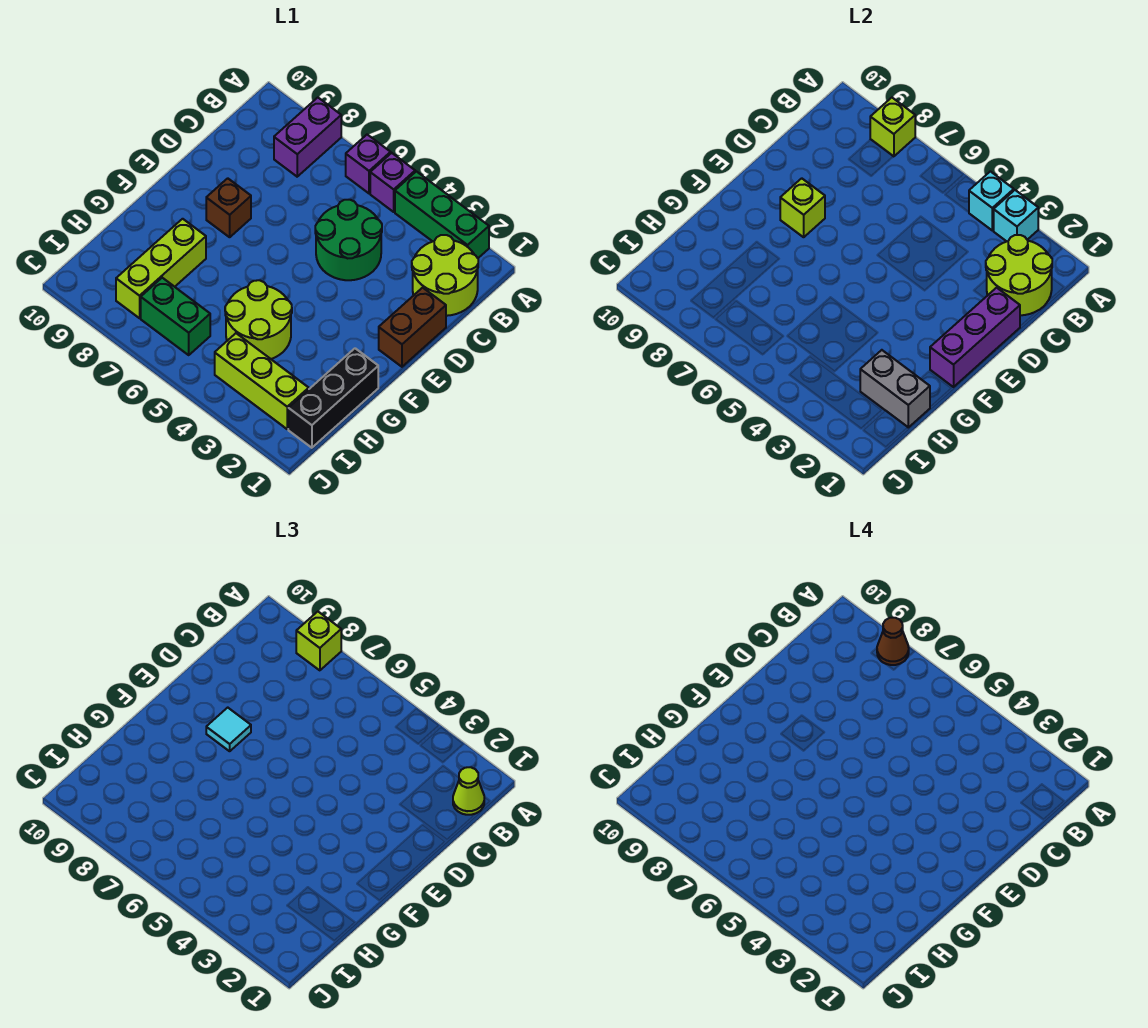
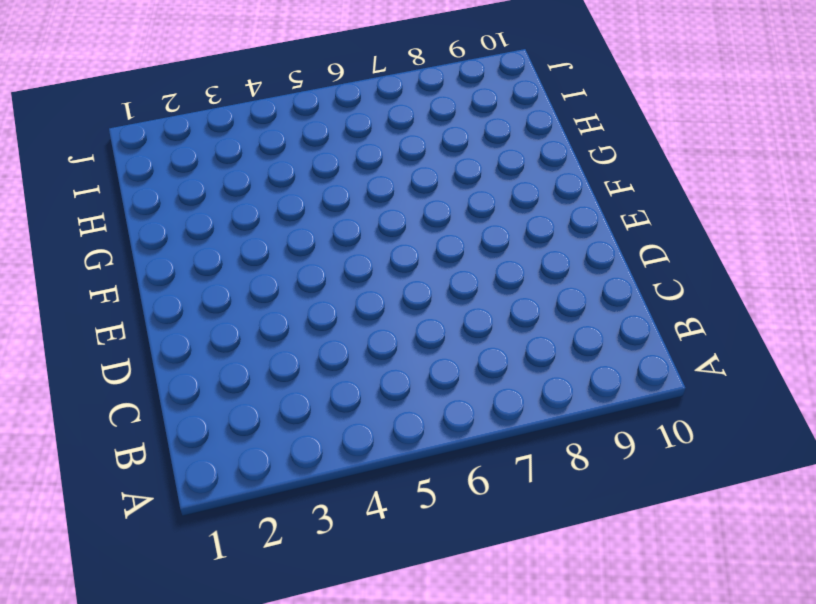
none -> green 1x3 brick [395,171,489,258]
none -> purple 1x1 brick [370,153,415,212]
none -> purple 1x1 brick [346,135,391,193]

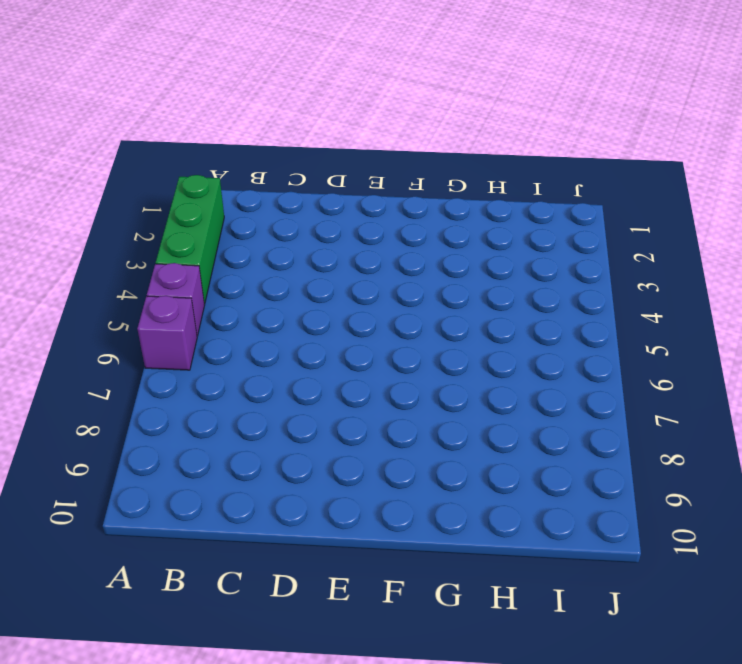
none -> purple 1x2 brick [274,98,341,177]
none -> lime 2x2 round brick [412,235,478,316]
none -> green 2x2 round brick [315,200,382,280]

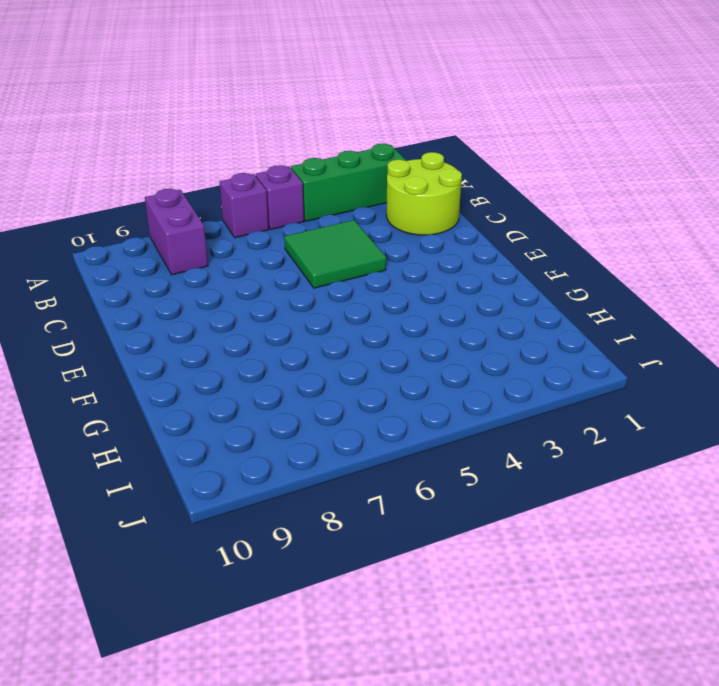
green 2x2 tile [284,220,386,288] -> green 2x2 round brick [315,200,382,280]
none -> brown 1x2 brick [379,288,446,367]
none -> brown 1x1 brick [206,178,251,237]
none -> black 1x3 brick [288,348,378,448]

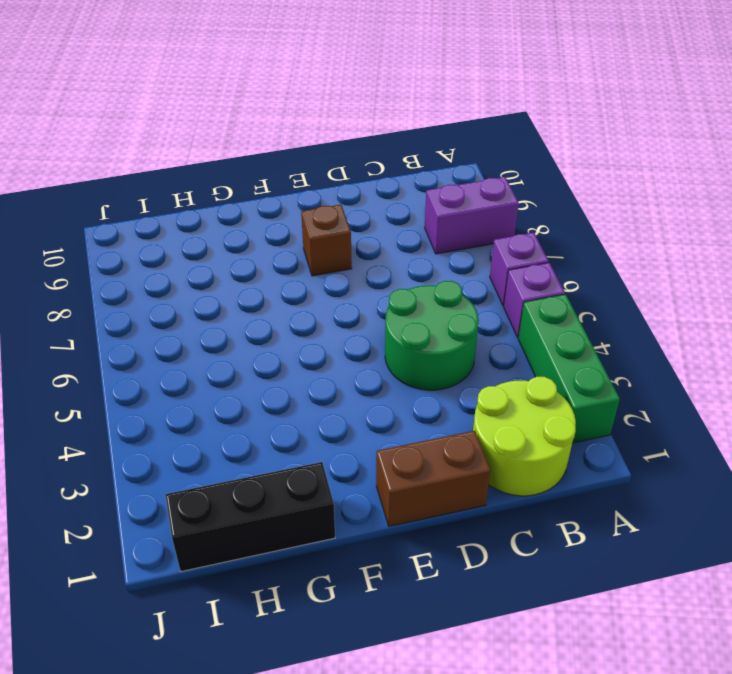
none -> lime 2x2 round brick [225,280,292,359]
none -> lime 1x3 brick [116,219,206,318]
none -> lime 1x3 brick [215,333,309,429]

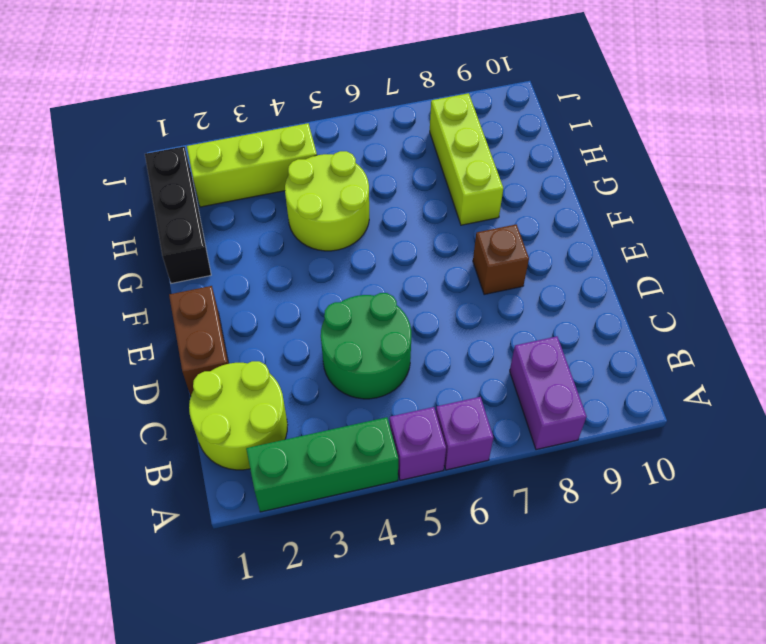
none -> green 1x2 brick [141,278,210,355]
none -> cyan 1x1 brick [994,190,1038,241]
none -> cyan 1x1 brick [969,171,1014,230]

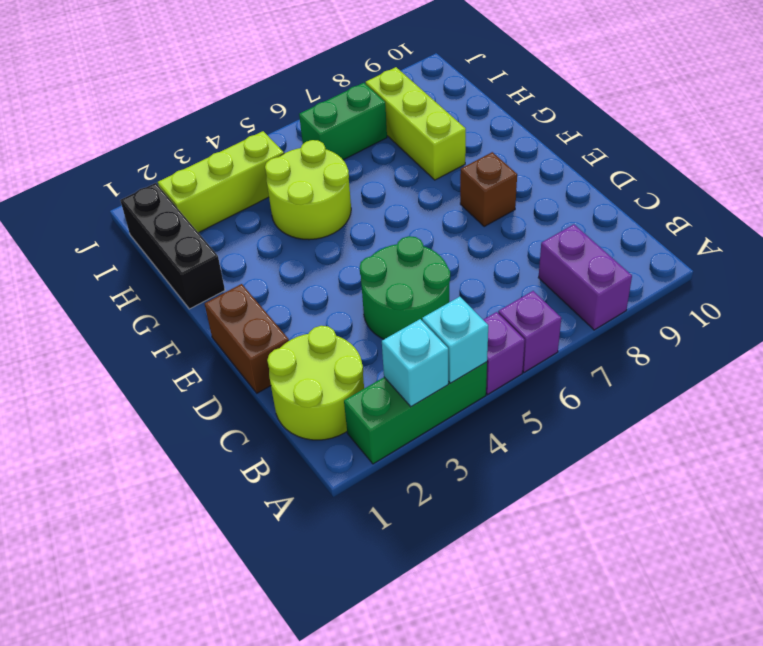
none -> lime 1x1 brick [870,98,915,156]
none -> lime 2x2 round brick [986,235,1052,315]
none -> purple 1x3 brick [930,288,1020,387]

